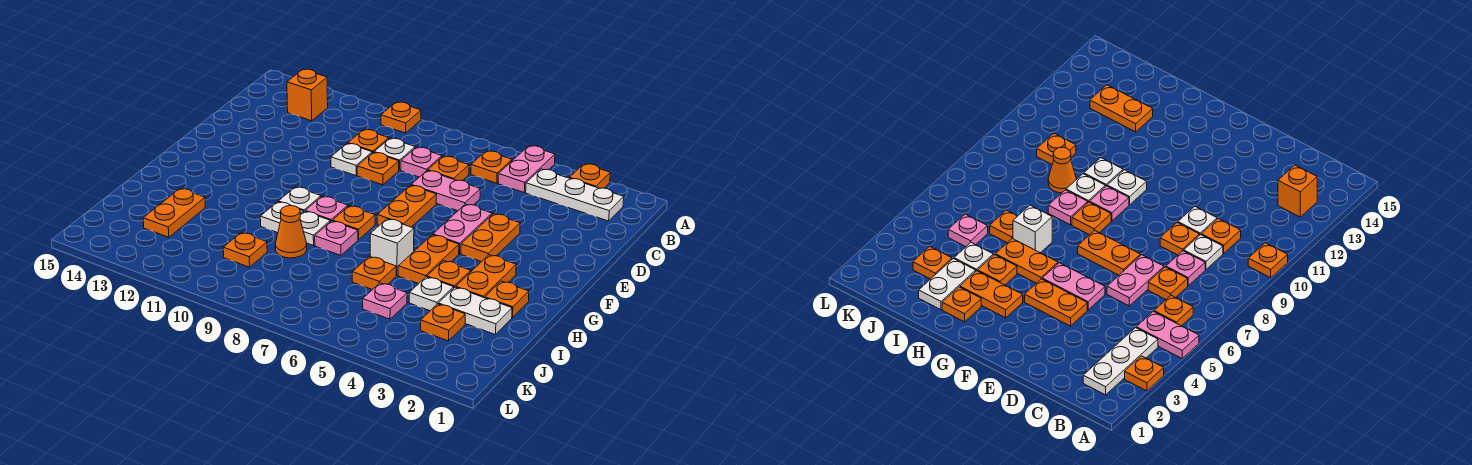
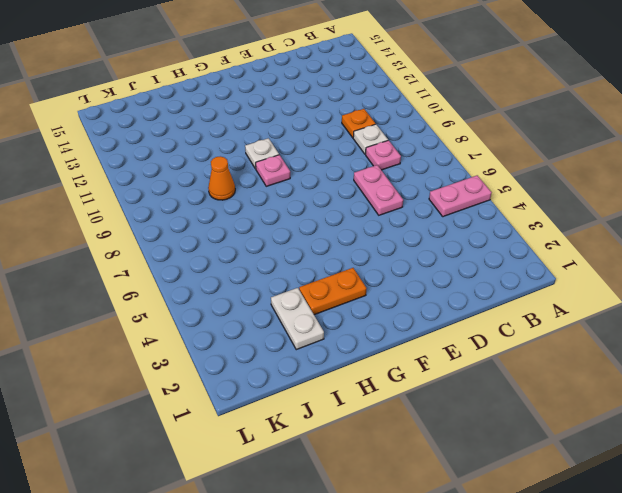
none -> orange 1x1 plate [570,164,610,188]
none -> orange 1x1 plate [381,102,421,133]
none -> white 1x3 plate [526,169,624,221]
none -> orange 1x1 plate [471,151,512,183]

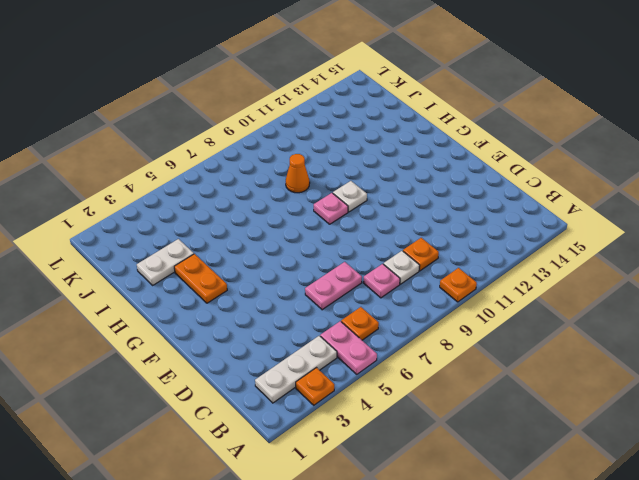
none -> orange 1x1 brick [287,69,328,121]
none -> orange 1x1 plate [428,156,469,181]
none -> orange 1x1 plate [357,152,399,185]
none -> white 1x1 plate [331,143,372,176]

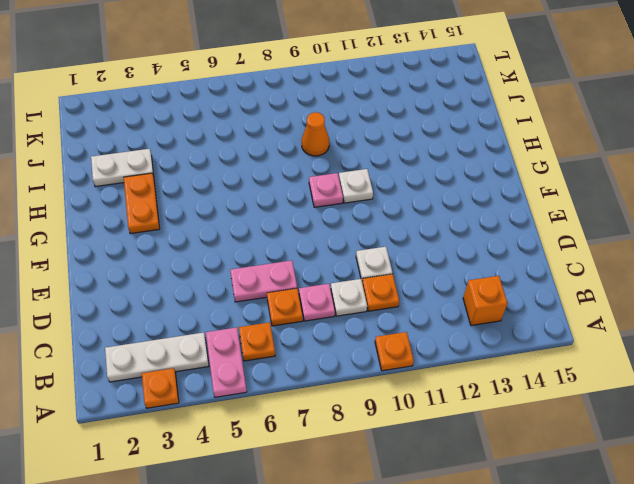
none -> orange 1x1 plate [357,152,399,185]
none -> orange 1x2 plate [461,214,520,262]
none -> pink 1x2 plate [433,204,492,254]
none -> orange 1x2 plate [377,185,437,227]

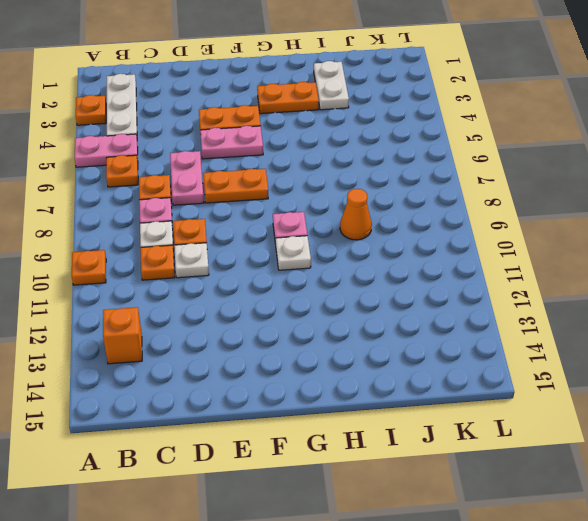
none -> orange 1x2 plate [398,235,459,284]
none -> orange 1x1 plate [333,206,375,240]
none -> orange 1x1 plate [485,281,529,317]
none -> orange 1x1 plate [427,261,471,288]

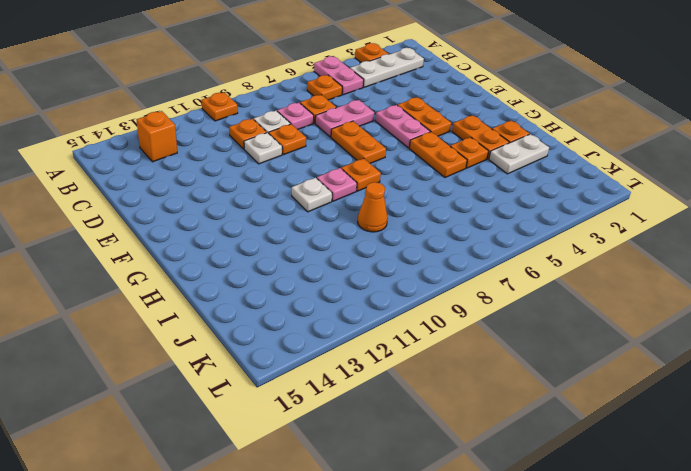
none -> white 1x1 brick [370,219,414,276]
none -> pink 1x1 plate [315,221,358,255]
none -> white 1x1 plate [300,211,330,246]
none -> white 1x1 plate [260,202,303,233]

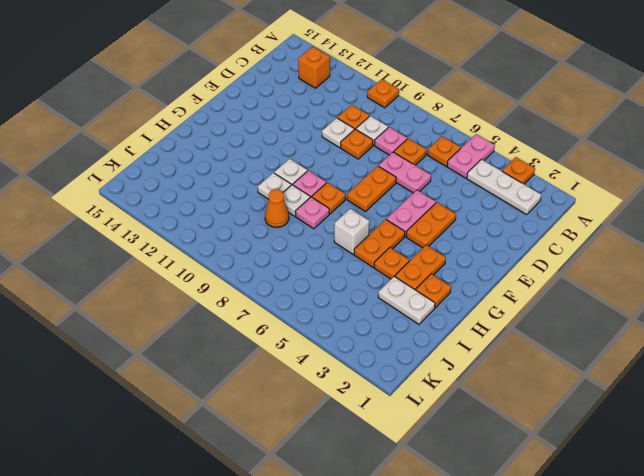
none -> white 1x1 plate [409,277,454,311]
none -> orange 1x1 plate [352,257,396,290]
none -> orange 1x2 plate [143,188,205,237]
none -> orange 1x1 plate [421,304,465,341]

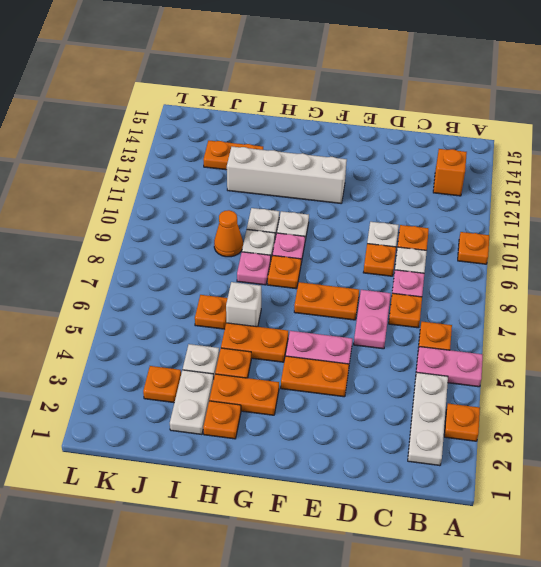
white 1x4 brick [227,147,347,203] -> none
none -> pink 1x1 plate [363,283,407,319]
none -> orange 1x1 plate [223,232,267,267]

